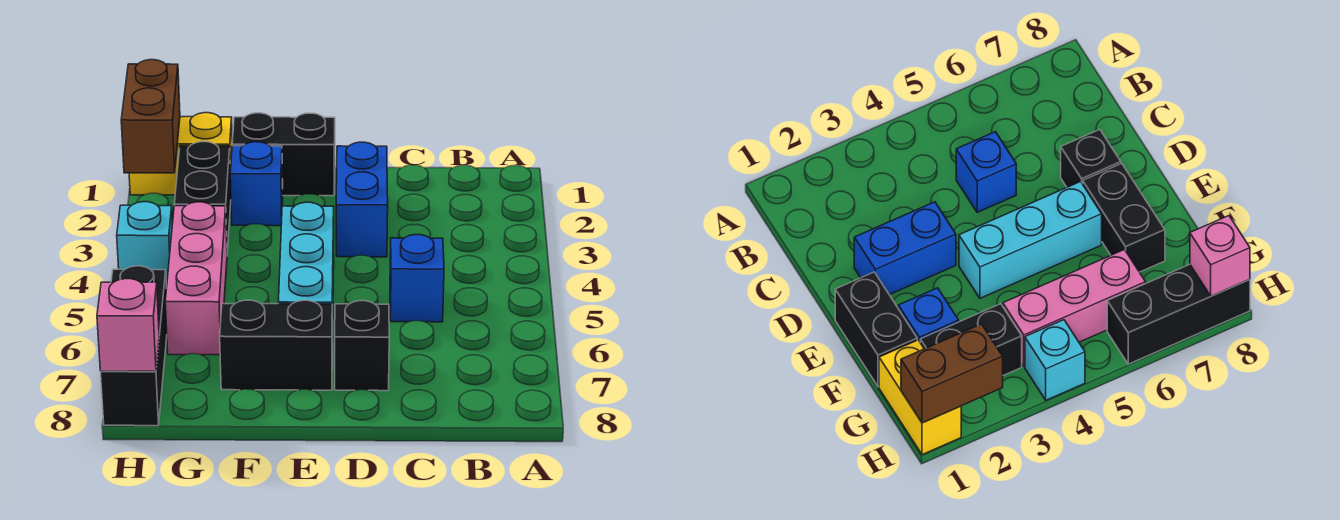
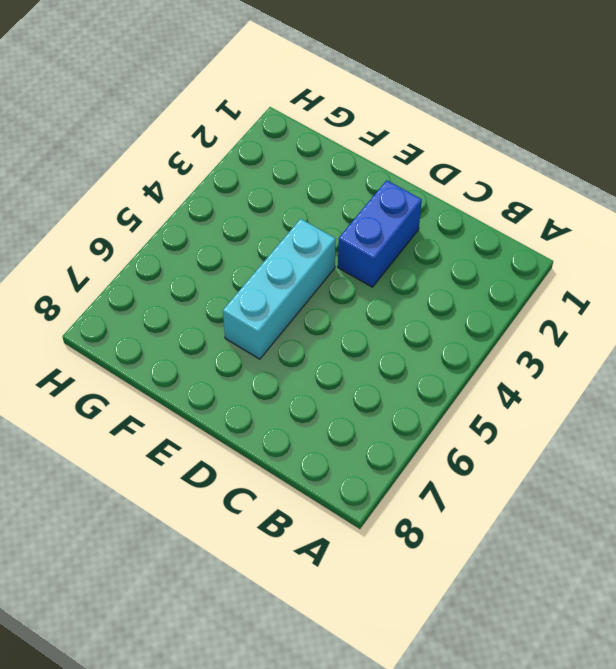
none -> blue 1x1 brick [390,235,444,322]
none -> black 1x1 brick [335,301,389,391]
none -> black 1x2 brick [232,113,335,196]

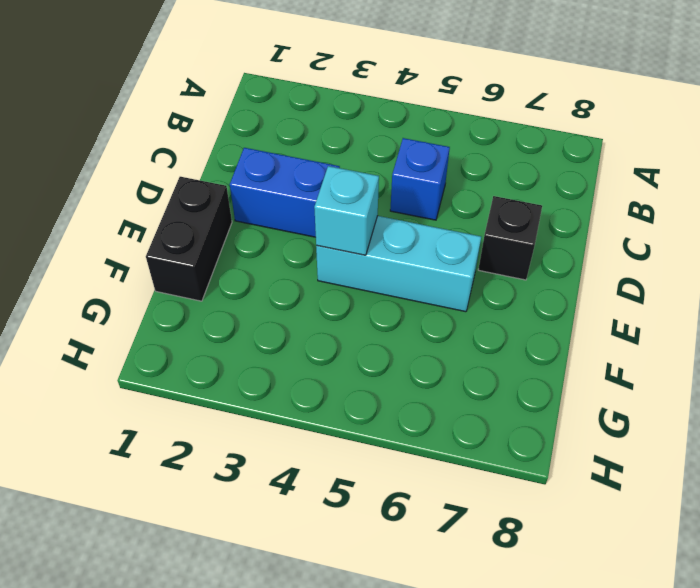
cyan 1x1 brick [314,166,379,255] -> cyan 1x1 brick moved to [117,202,172,287]
none -> black 1x2 brick [220,300,332,390]
none -> blue 1x1 brick [230,142,283,226]
none -> yellow 1x2 brick [129,113,232,195]

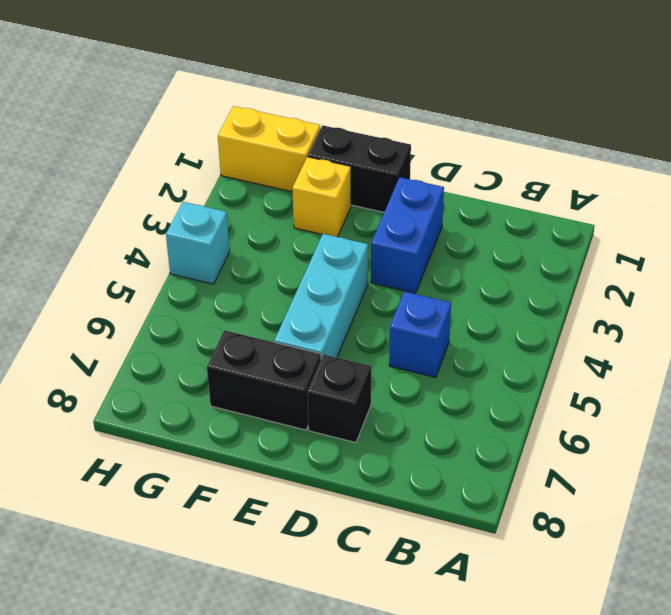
yellow 1x1 brick [292,157,351,237] -> blue 1x1 brick [230,142,283,226]
none -> black 1x2 brick [174,142,231,251]
none -> pink 1x3 brick [165,202,227,355]
none -> black 1x3 brick [101,266,167,426]

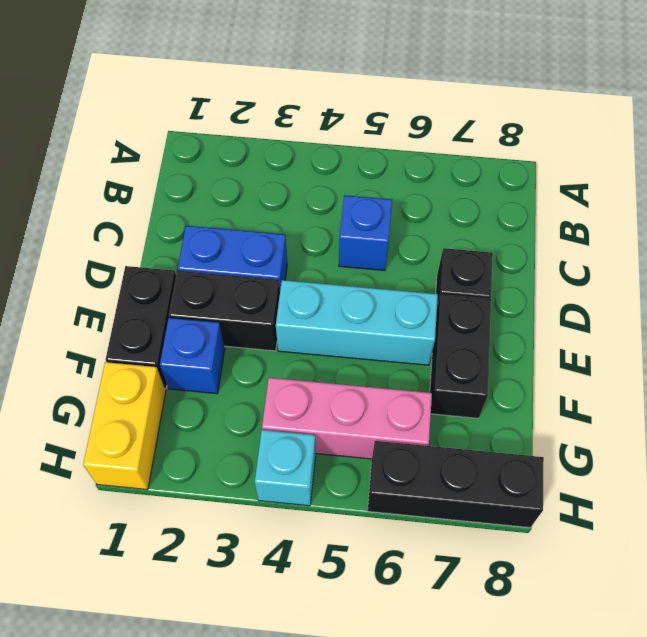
black 1x2 brick [169,271,280,351] -> black 1x2 brick moved to [174,142,231,251]
none -> brown 1x2 brick [121,60,180,173]
none -> pink 1x1 brick [97,279,159,371]

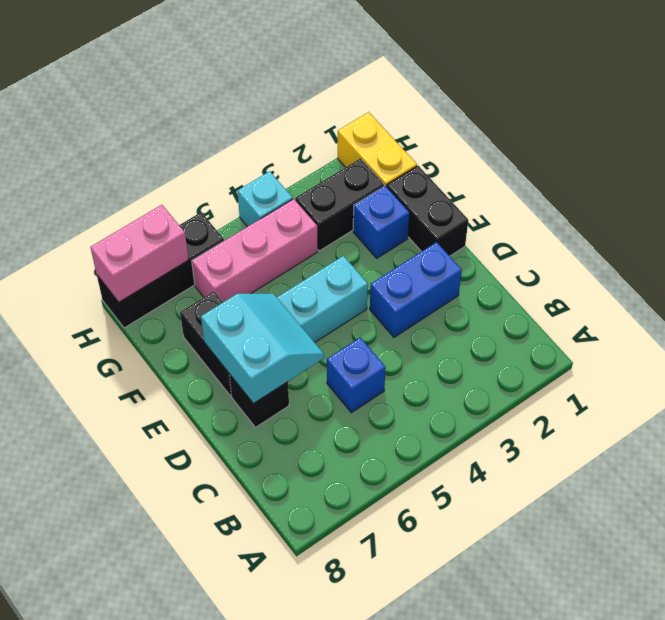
cyan 2x2 slope [201,294,324,404] -> none
pink 1x2 brick [90,205,189,302] -> pink 1x1 brick [97,279,159,371]
none -> brown 1x2 brick [121,60,180,173]

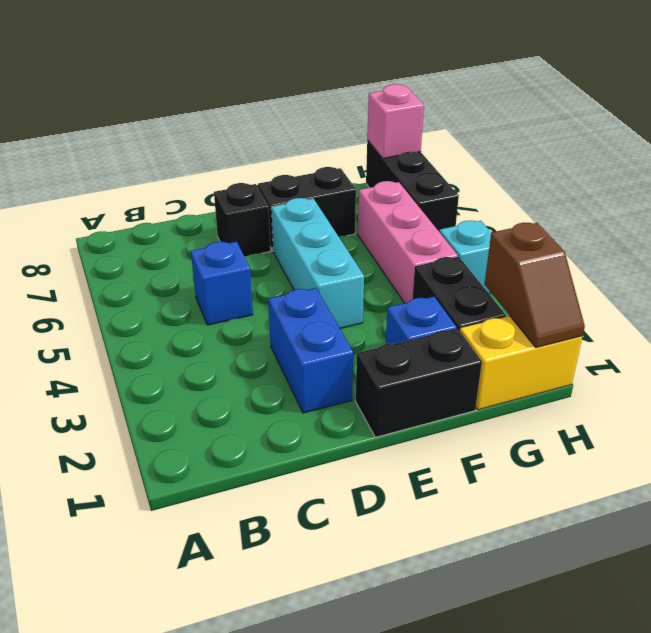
brown 1x2 slope [485,223,585,347] -> brown 1x2 brick [121,60,180,173]

